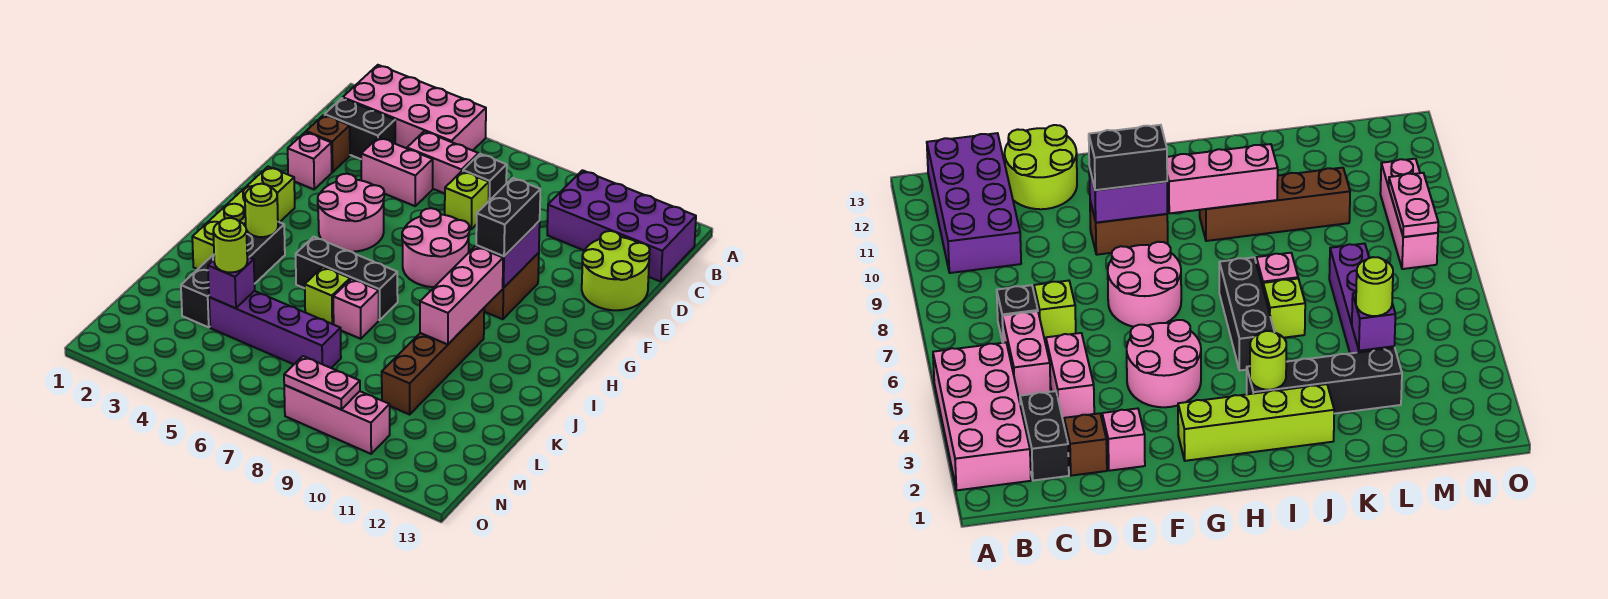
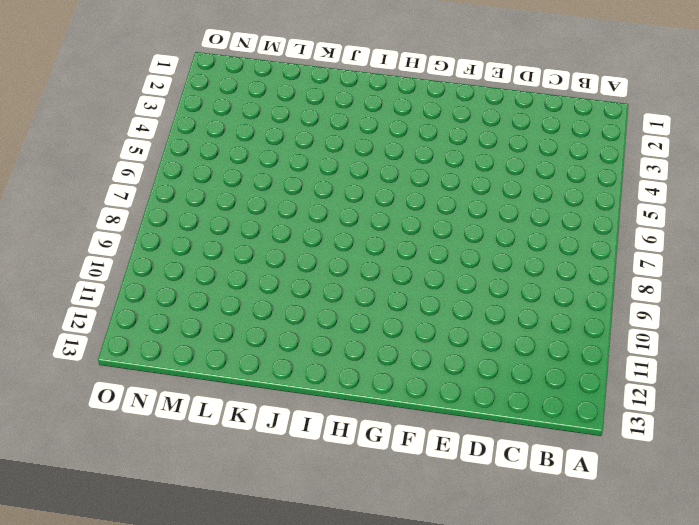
none -> pink 2x4 brick [343,65,486,151]
none -> purple 2x4 brick [547,170,696,282]
none -> black 1x2 brick [325,98,395,159]

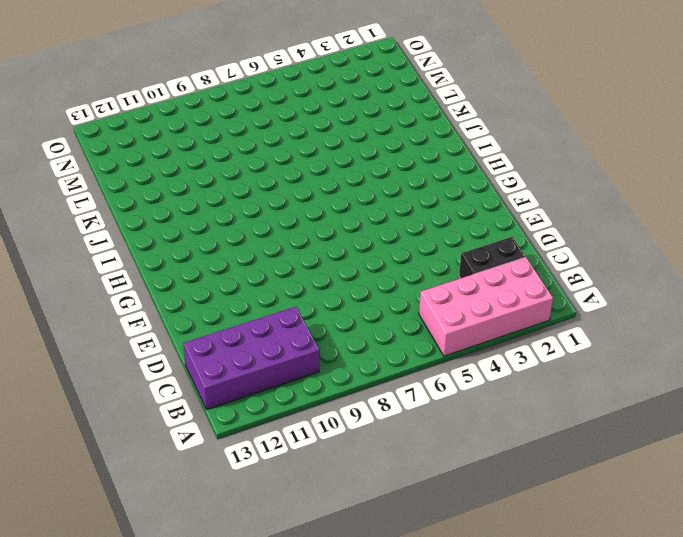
none -> pink 1x2 brick [407,131,479,193]
none -> black 1x1 brick [463,154,507,201]
none -> brown 1x1 brick [306,115,350,172]

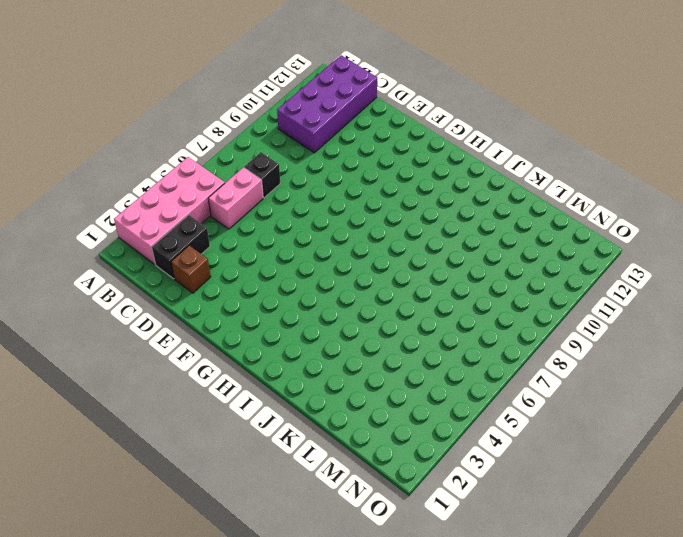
none -> pink 1x2 brick [361,137,433,206]
none -> lime 1x1 brick [445,171,489,229]
none -> lime 2x2 round brick [582,231,650,310]

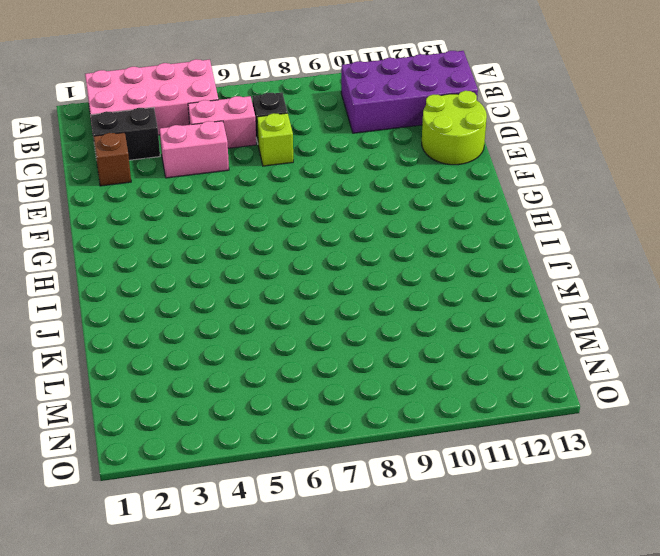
none -> pink 1x1 brick [288,132,332,189]
none -> pink 2x2 round brick [318,174,384,252]
none -> pink 2x2 round brick [402,208,469,287]

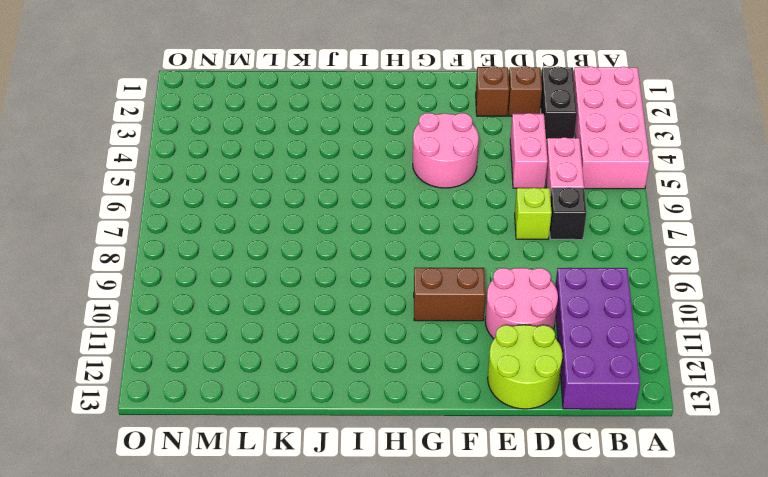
pink 2x2 round brick [485,268,558,339] -> pink 2x2 round brick moved to [402,208,469,287]
brown 1x1 brick [476,66,509,116] -> pink 1x1 brick [288,132,332,189]
none -> lime 1x4 brick [192,167,295,269]
none -> black 1x4 brick [181,222,285,327]
none -> black 1x3 brick [296,237,398,320]

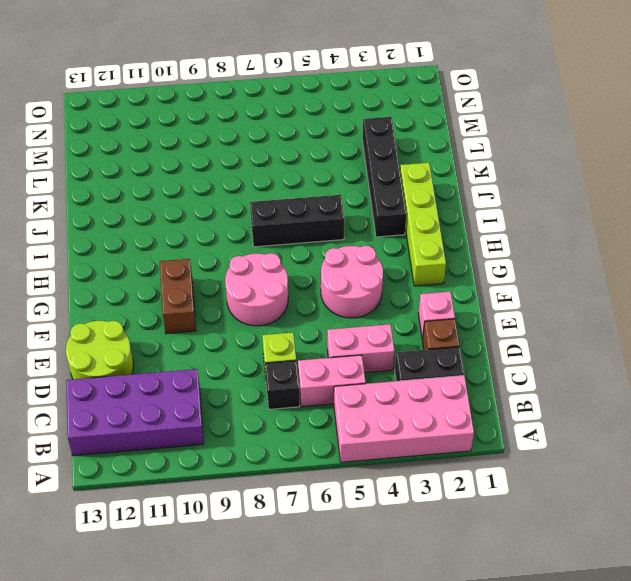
none -> brown 1x4 brick [382,308,484,414]
none -> lime 1x1 brick [305,267,350,325]
none -> pink 1x1 brick [333,279,379,339]

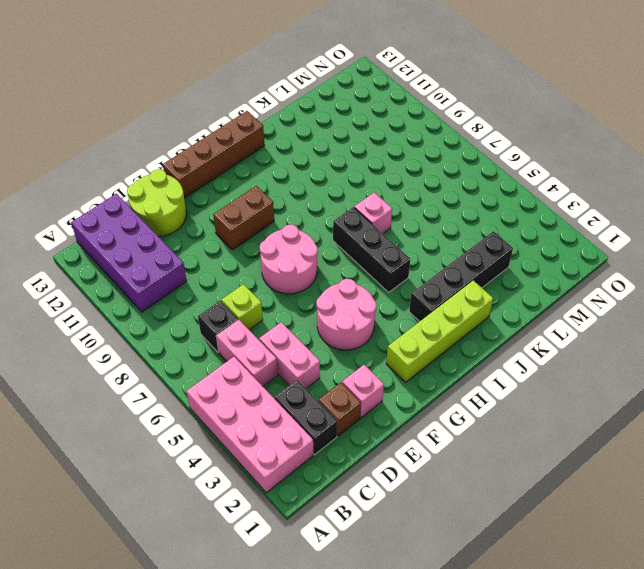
brown 1x4 brick [163,111,264,198] -> brown 1x4 brick moved to [382,308,484,414]
none -> lime 1x1 brick [305,267,350,325]
none -> purple 1x4 brick [209,291,341,368]
none -> pink 1x3 brick [284,385,390,454]

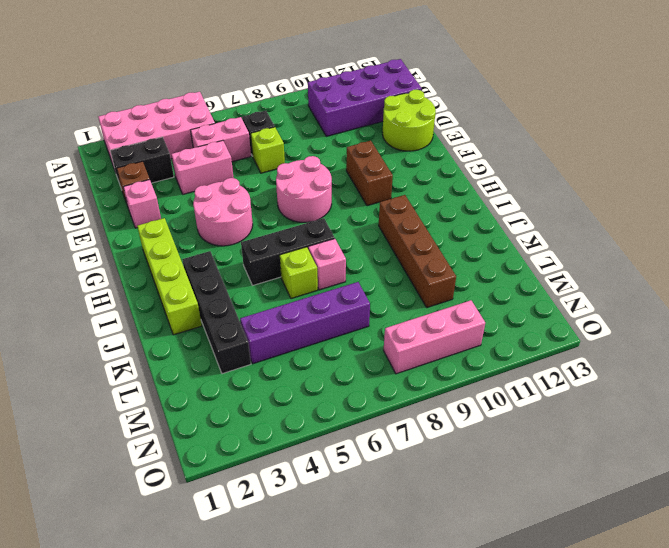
none -> purple 1x2 brick [476,221,540,288]
none -> pink 1x3 brick [420,246,503,344]
none -> lime 1x1 round brick [245,184,278,237]

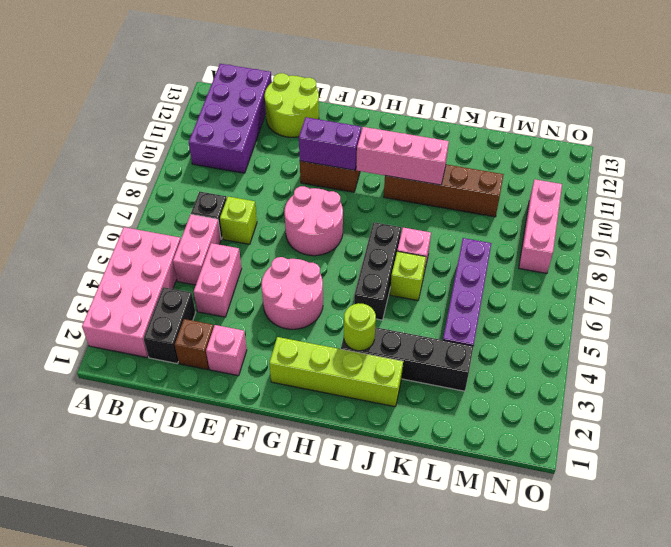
none -> purple 1x1 brick [208,257,255,308]
none -> pink 1x2 plate [284,356,360,409]
none -> black 1x2 brick [476,178,540,256]

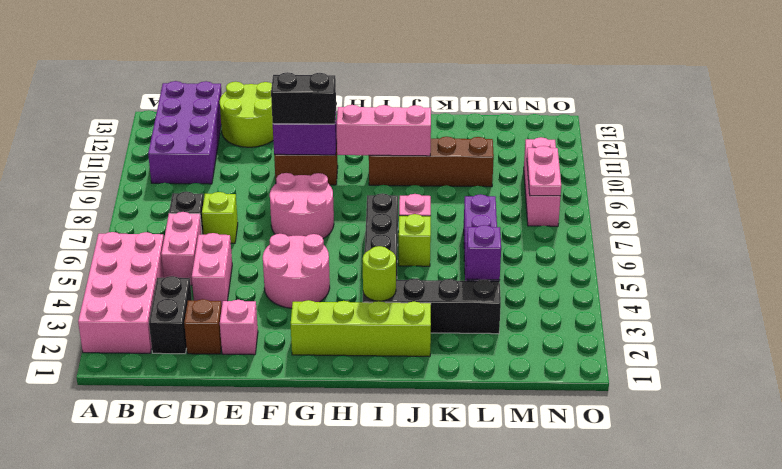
none -> lime 1x1 round brick [213,218,247,273]

